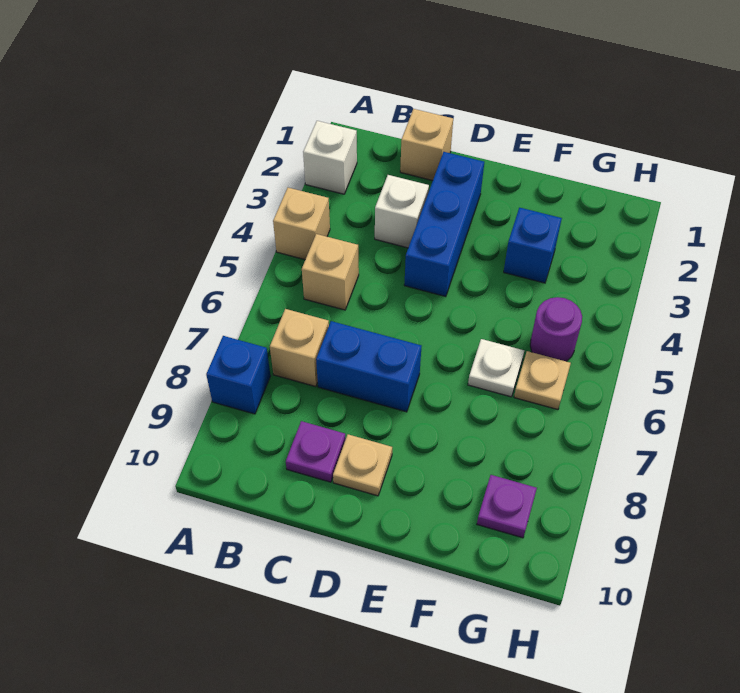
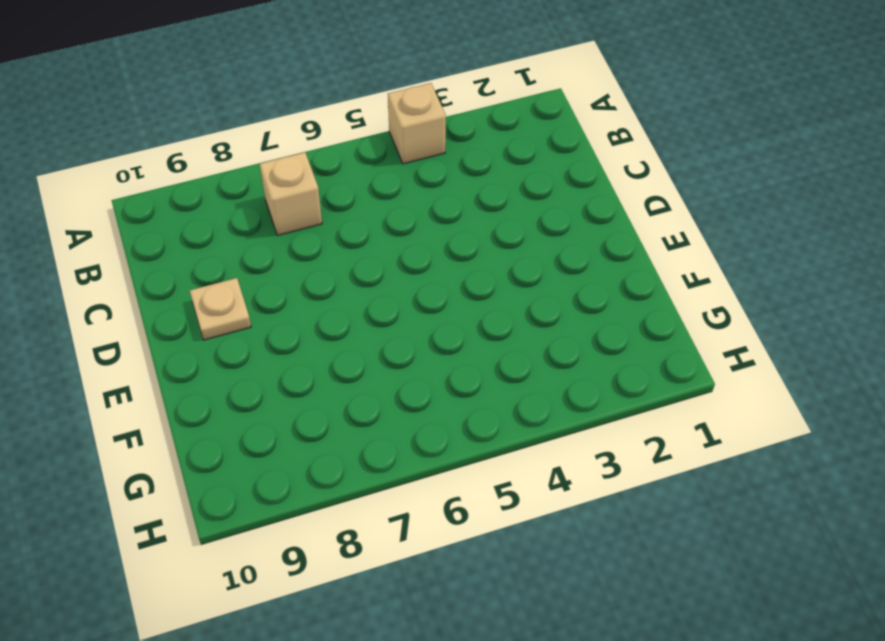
none -> white 1x1 brick [303,121,357,194]
none -> blue 1x1 brick [206,336,270,414]
none -> tan 1x1 brick [302,234,359,310]

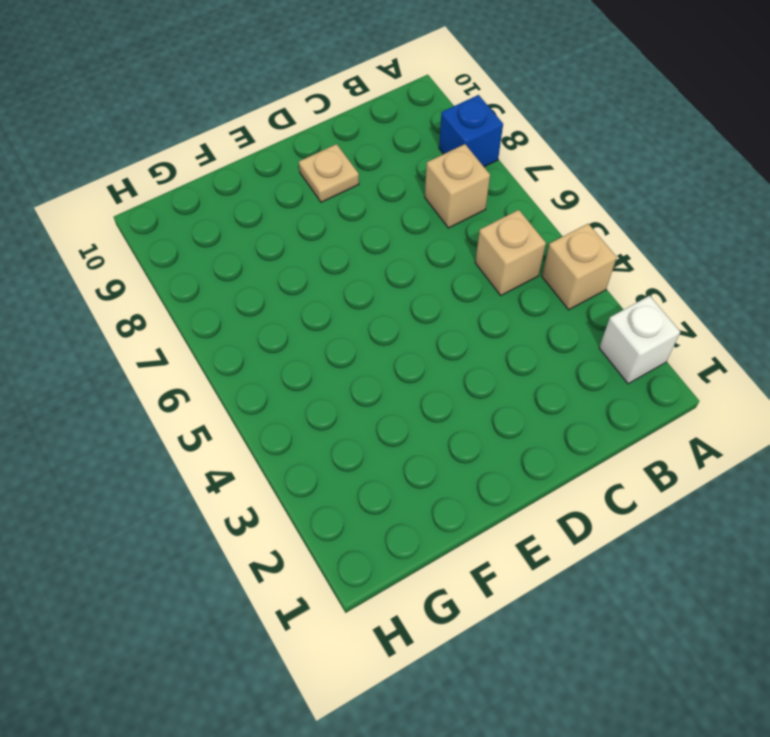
none -> tan 1x1 brick [400,109,453,181]
none -> white 1x1 brick [375,175,429,248]
none -> blue 1x2 brick [316,321,421,412]

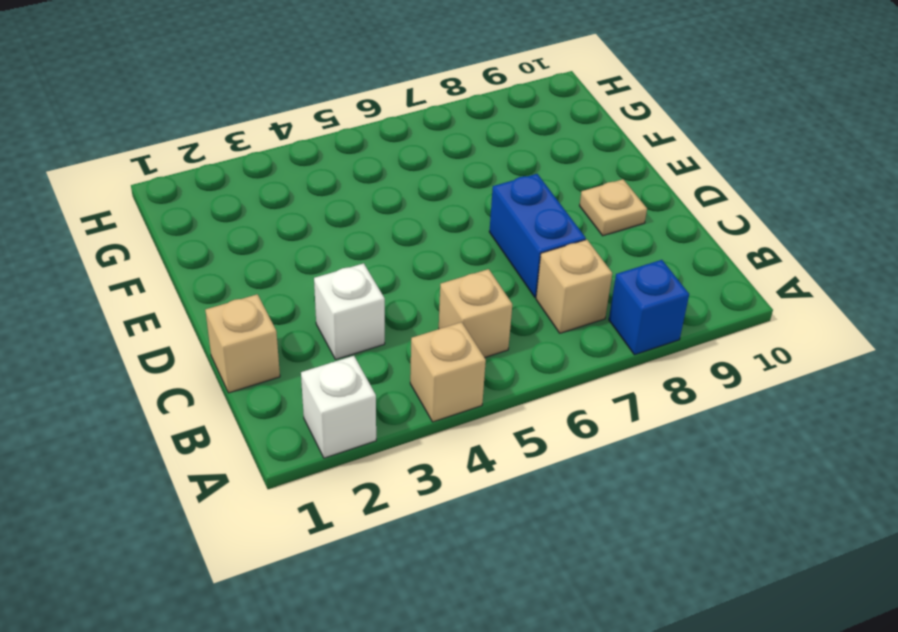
none -> purple 1x1 plate [286,421,346,482]
none -> blue 1x3 brick [404,152,484,297]
none -> blue 1x1 brick [504,208,562,283]

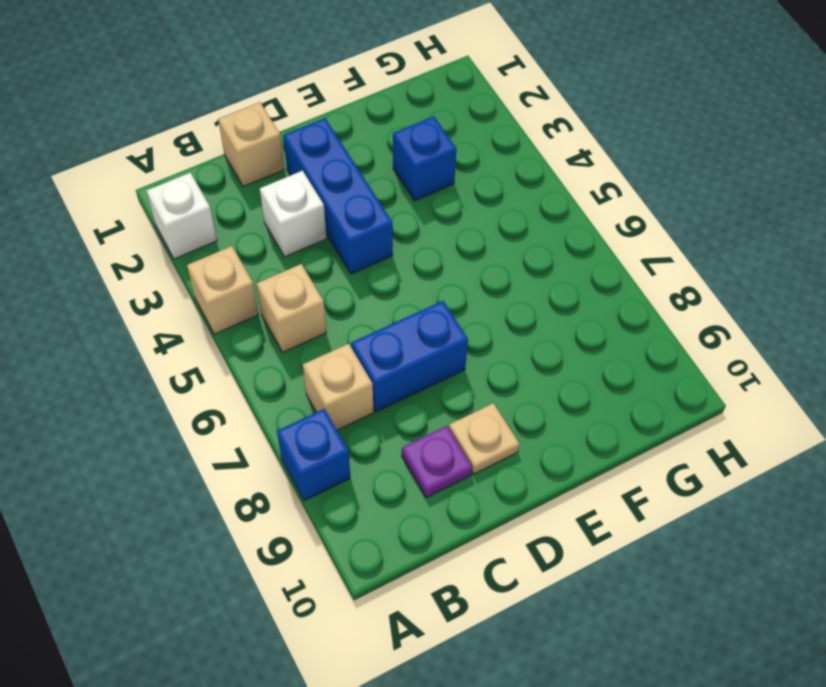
none -> white 1x1 plate [468,339,524,397]
none -> purple 1x1 round brick [530,297,582,361]
none -> tan 1x1 plate [514,351,571,410]

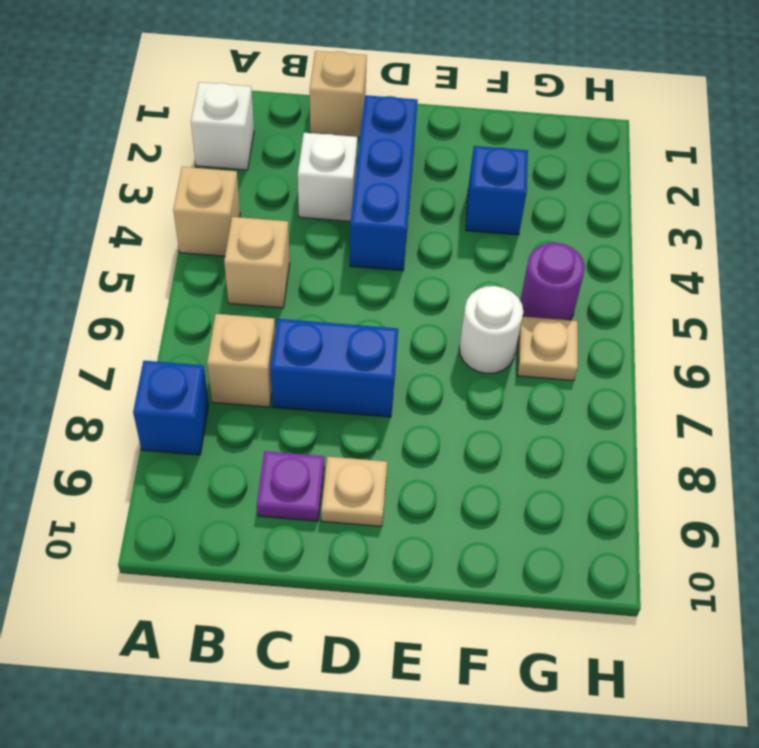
white 1x1 round brick [459,286,523,374] -> white 1x1 plate [468,339,524,397]
none -> purple 1x1 plate [477,475,537,538]

